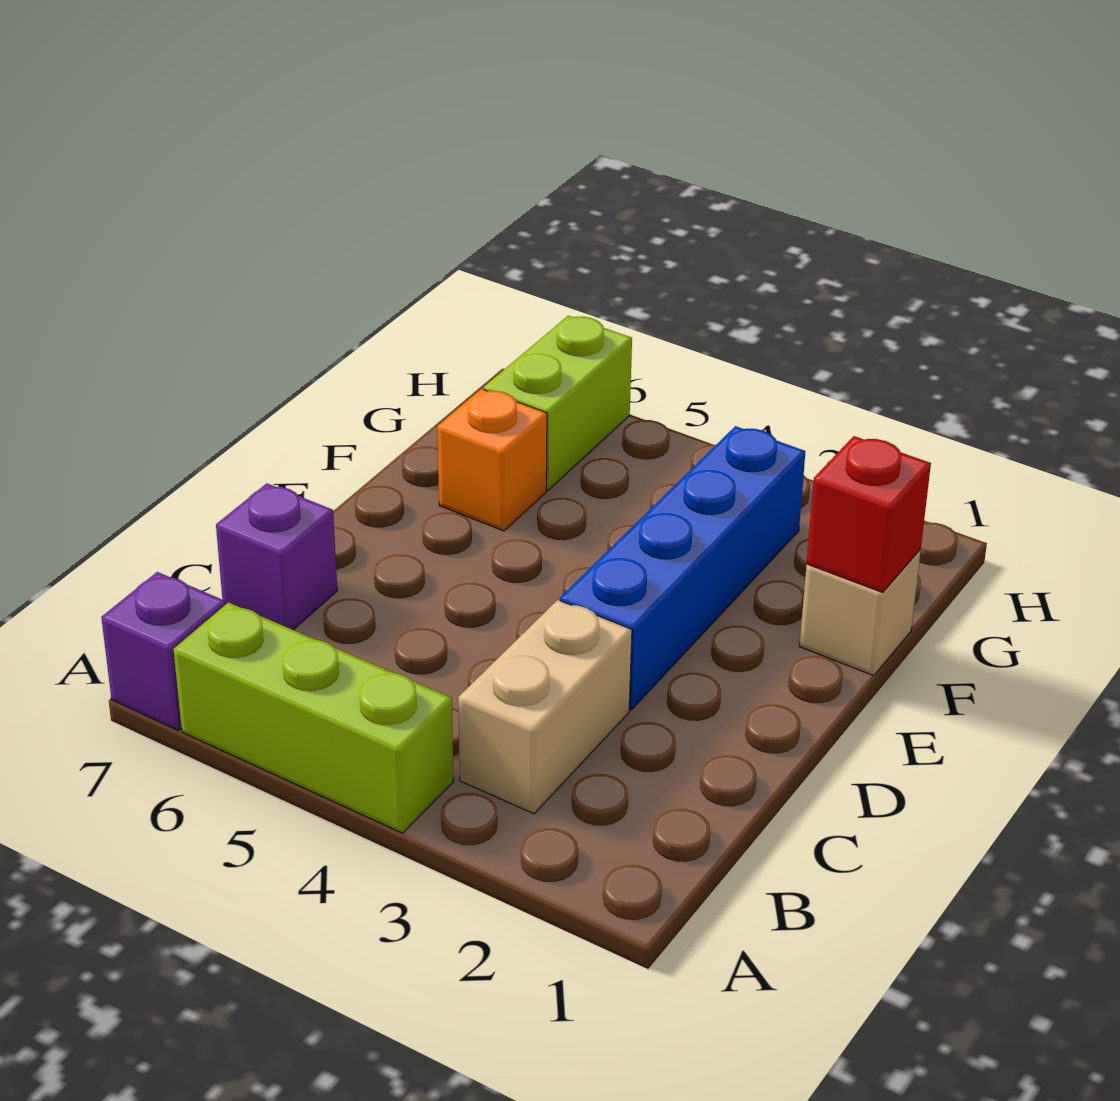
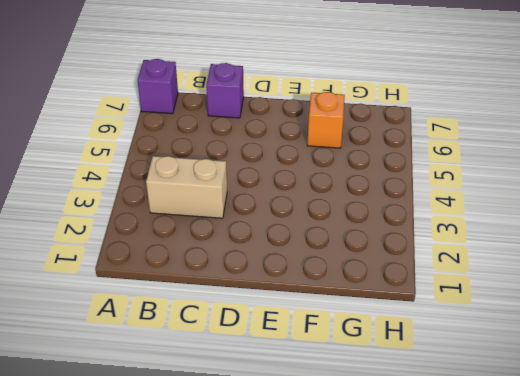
none -> lime 1x3 brick [174,602,454,833]
none -> blue 1x4 brick [560,426,805,710]

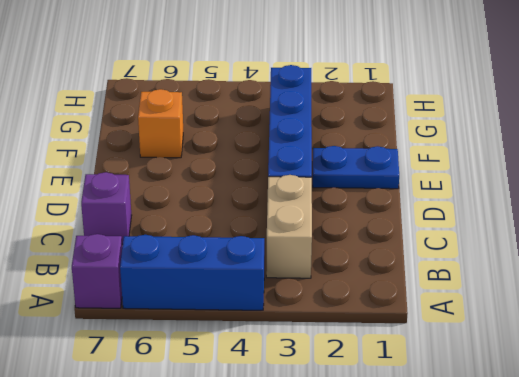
blue 1x3 brick [120,235,264,310] -> lime 1x3 brick [174,602,454,833]
blue 1x2 plate [313,146,399,189] -> none
none -> tan 1x1 brick [800,549,921,676]
none -> lime 1x2 brick [484,316,632,490]

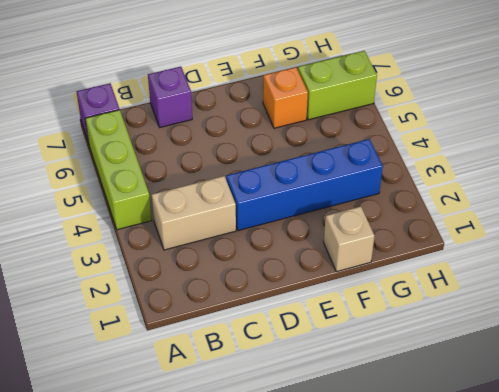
none -> red 1x1 brick [807,436,931,592]

